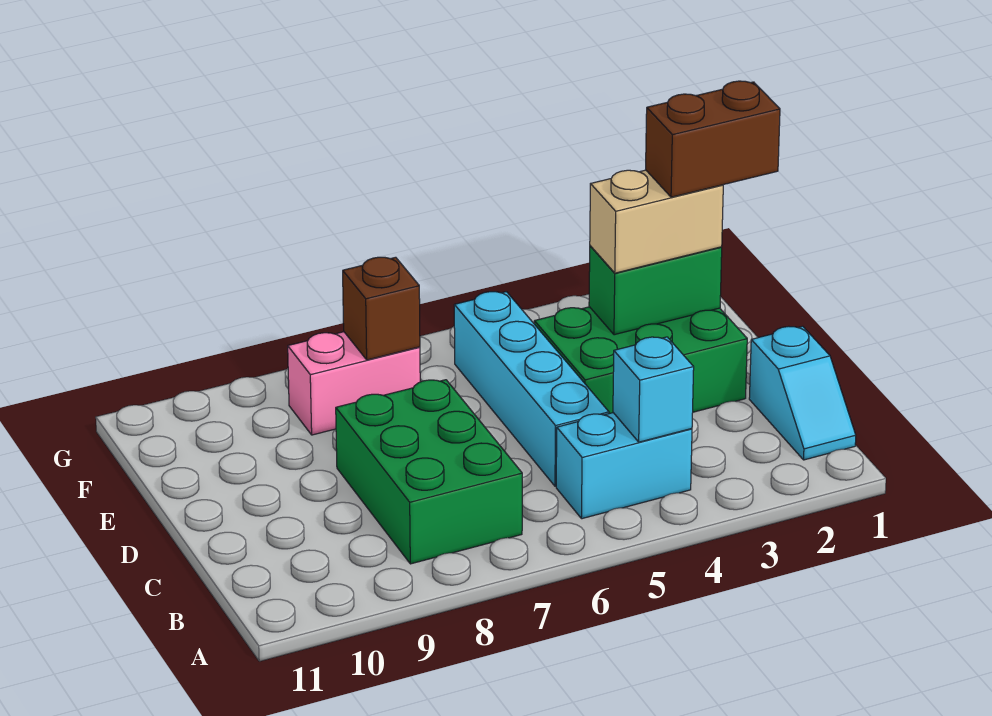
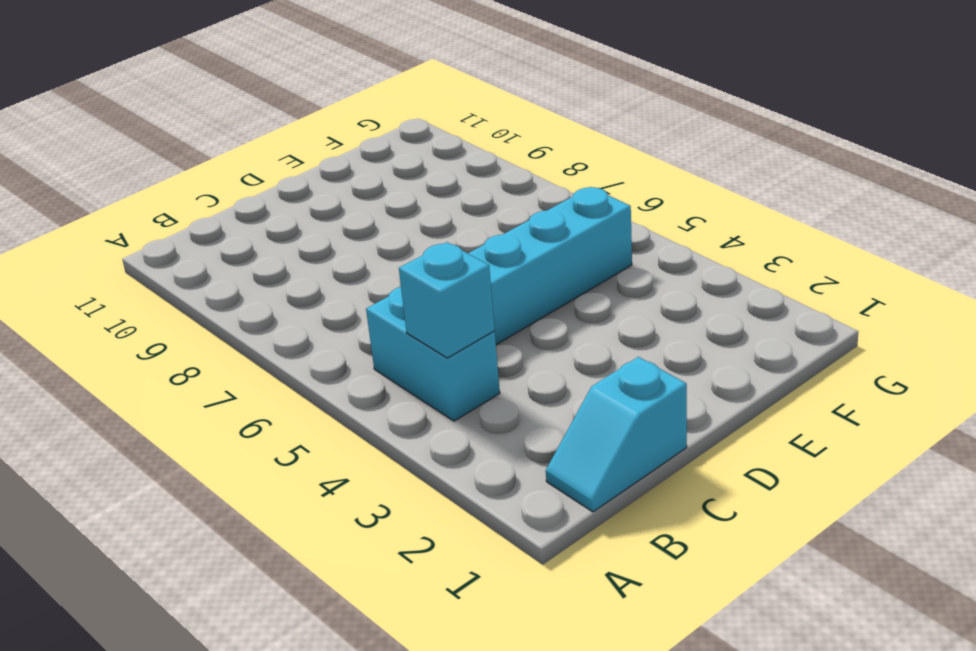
none -> green 2x3 brick [336,380,522,564]
none -> green 2x3 brick [534,307,747,414]

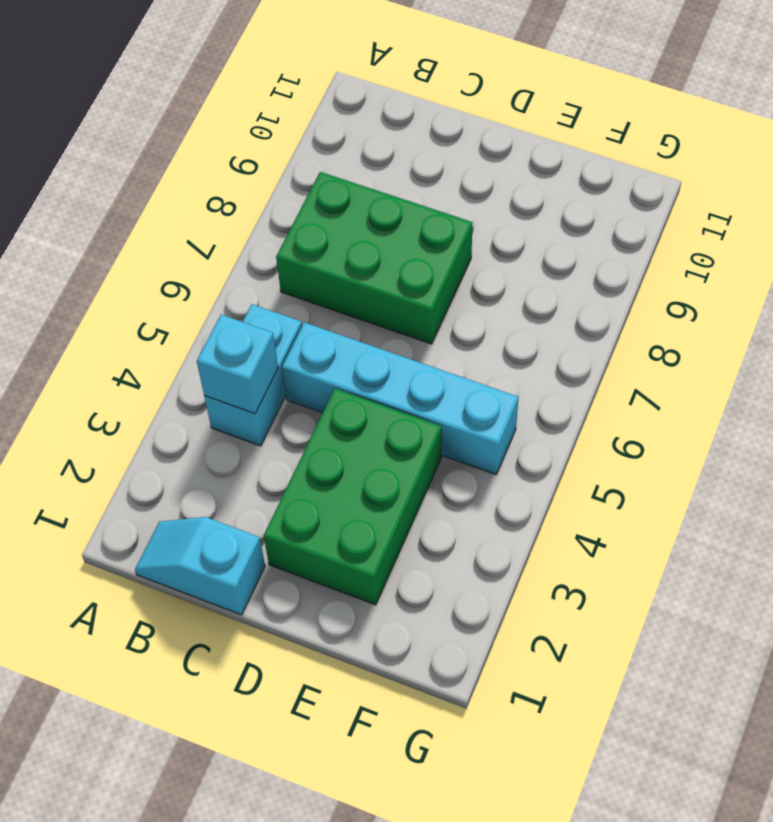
none -> pink 1x2 brick [288,332,420,435]
none -> green 1x2 brick [589,246,722,335]

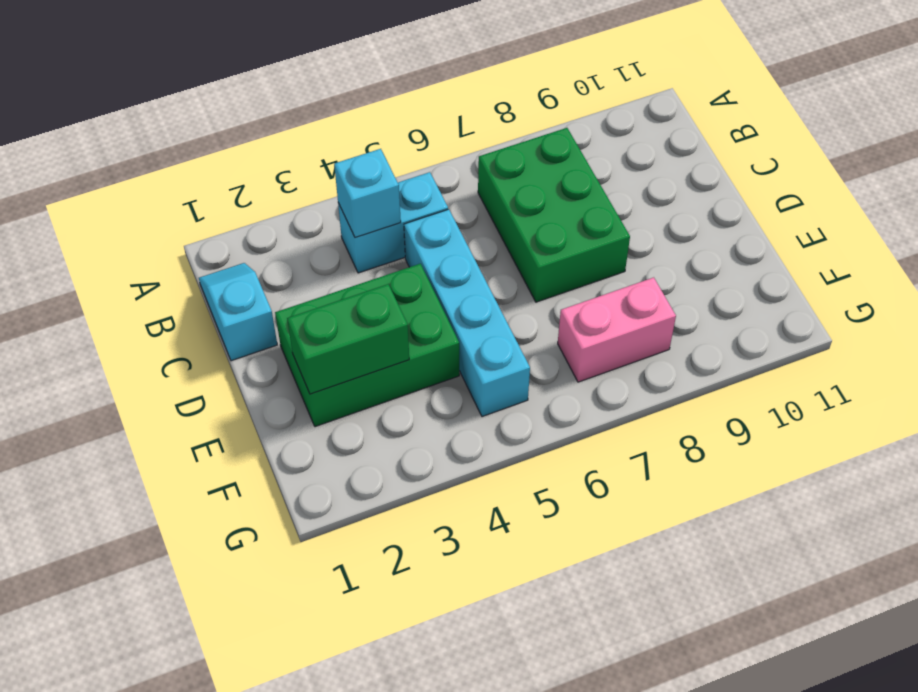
none -> brown 1x1 brick [343,257,420,360]
none -> tan 1x2 brick [590,170,723,273]

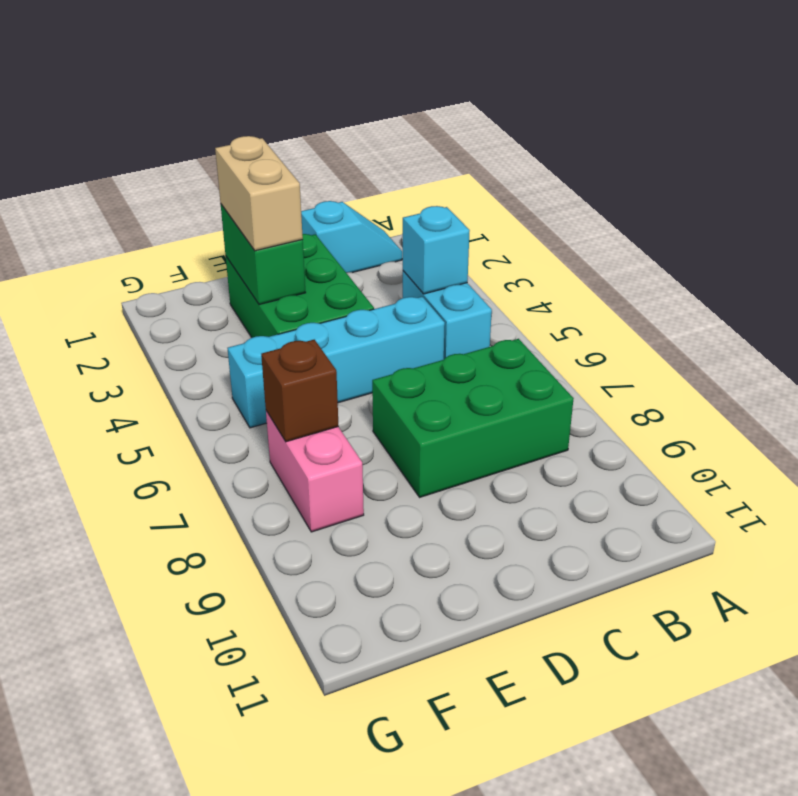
none -> brown 1x2 brick [646,81,780,197]

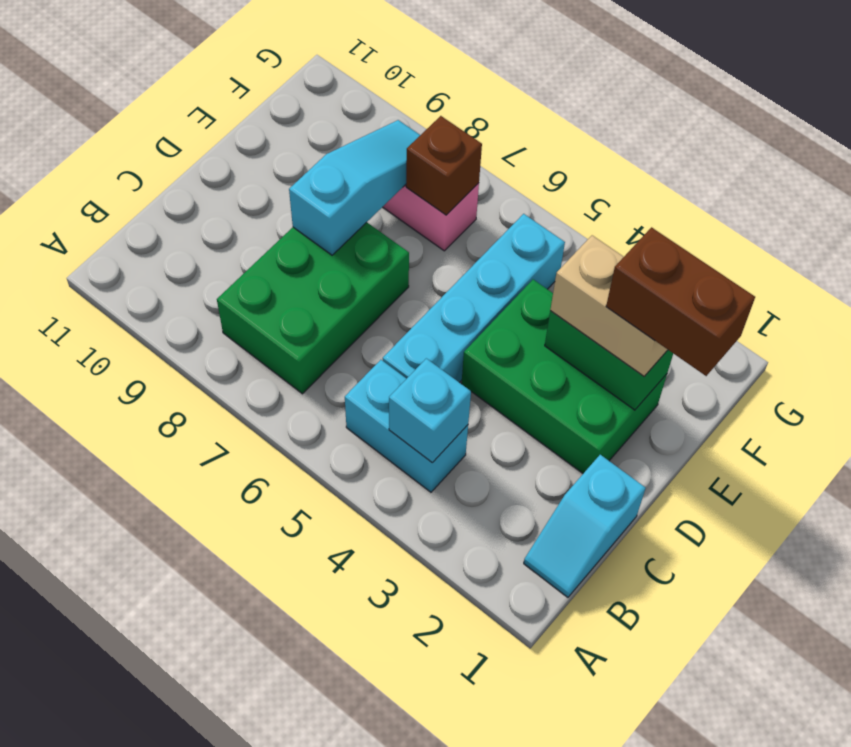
cyan 1x3 slope [289,120,420,255] -> none

